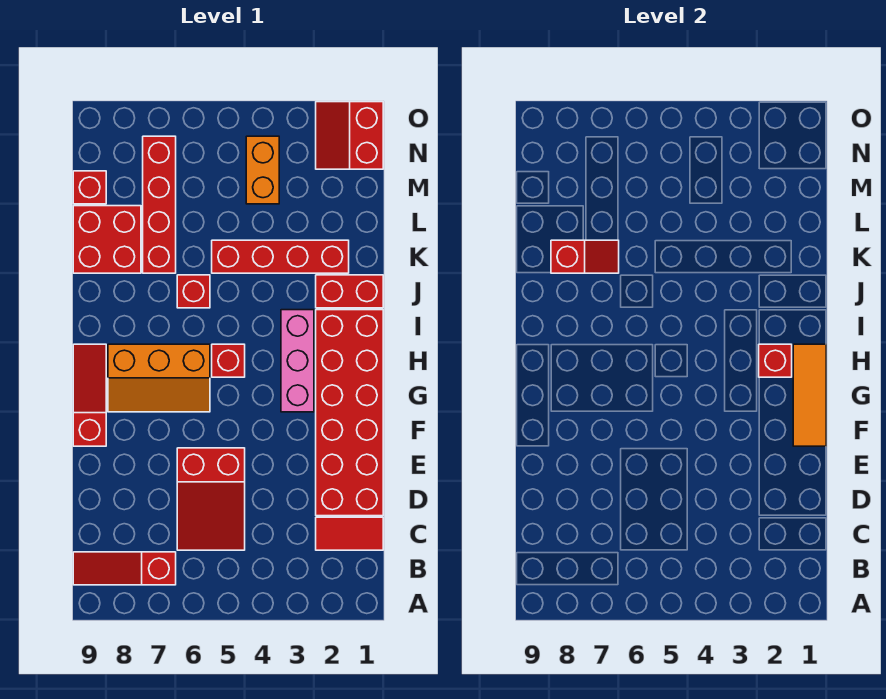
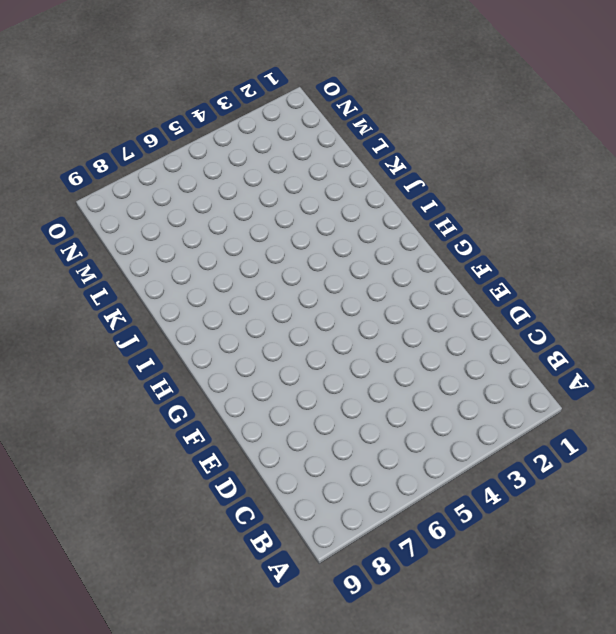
none -> red 1x3 slope [73,552,176,585]
none -> red 1x2 tile [316,517,383,550]
none -> red 2x3 slope [177,448,245,550]

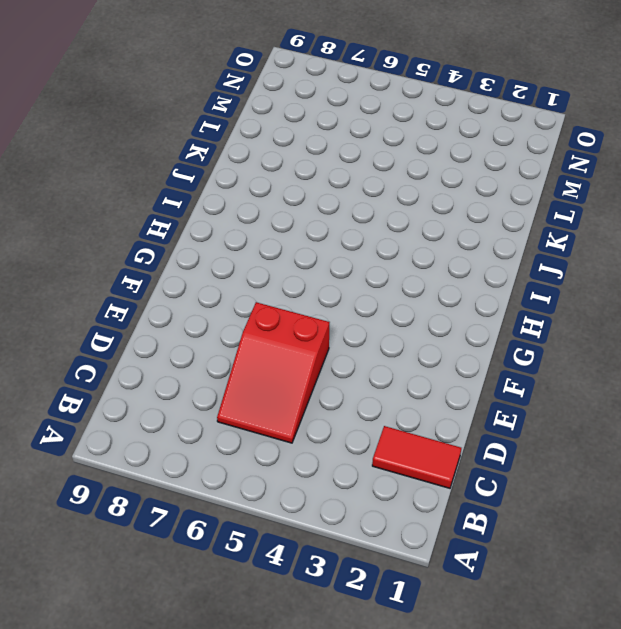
none -> red 1x3 slope [73,552,176,585]
none -> red 2x6 brick [316,310,383,516]
none -> red 1x3 slope [73,344,106,446]

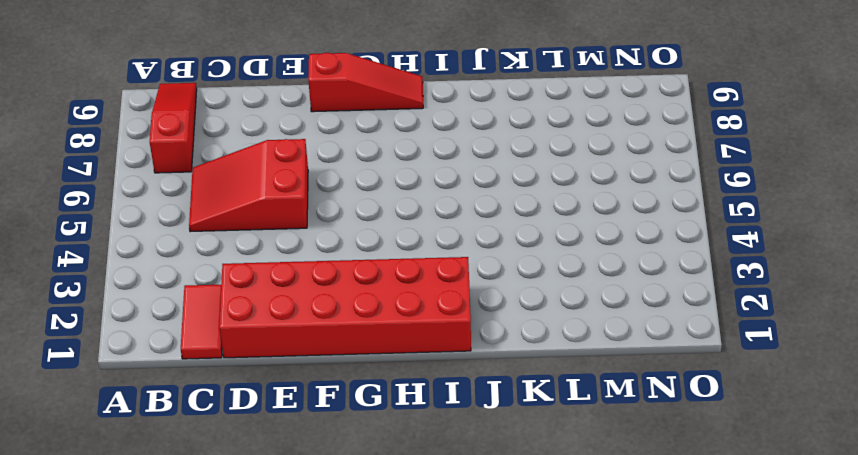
none -> pink 1x3 brick [281,310,314,412]
none -> orange 2x3 slope [108,344,210,412]
none -> red 1x1 brick [212,344,245,377]

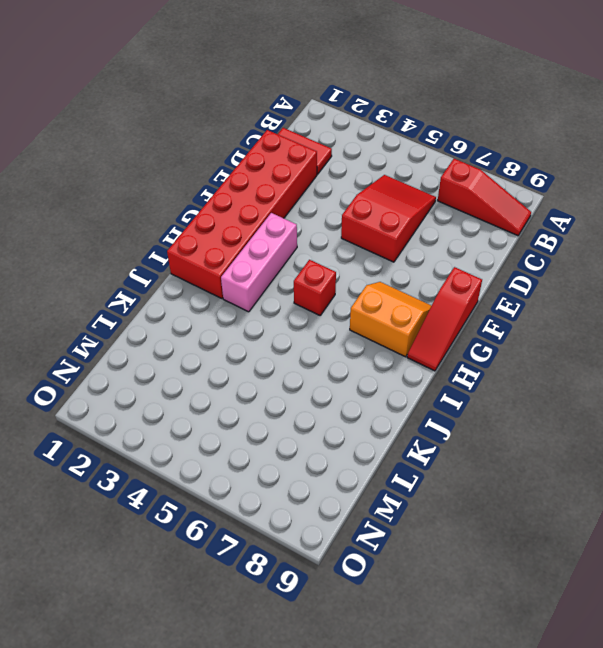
orange 2x2 slope [350,282,431,357] -> orange 2x3 slope [108,344,210,412]
none -> red 1x2 brick [316,275,383,308]
none -> red 1x1 brick [177,275,210,308]
none -> red 1x4 brick [212,240,349,273]

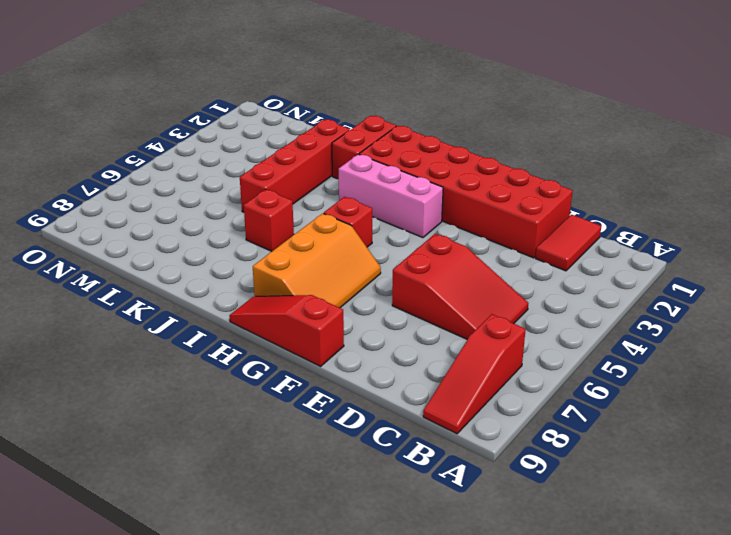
none -> red 1x4 brick [143,136,176,273]
none -> red 2x2 brick [73,206,141,273]
none -> orange 1x2 brick [246,136,279,204]

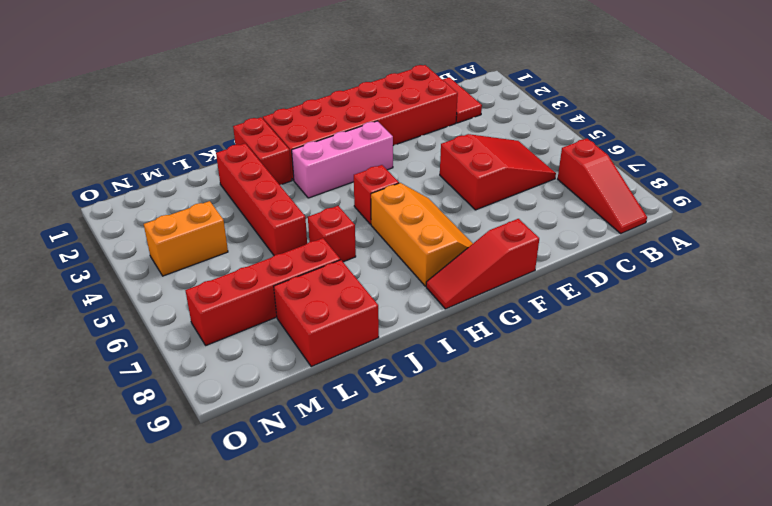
none -> red 1x1 brick [73,171,106,204]
none -> red 2x2 slope [316,102,383,169]
none -> orange 1x3 tile [793,344,826,446]

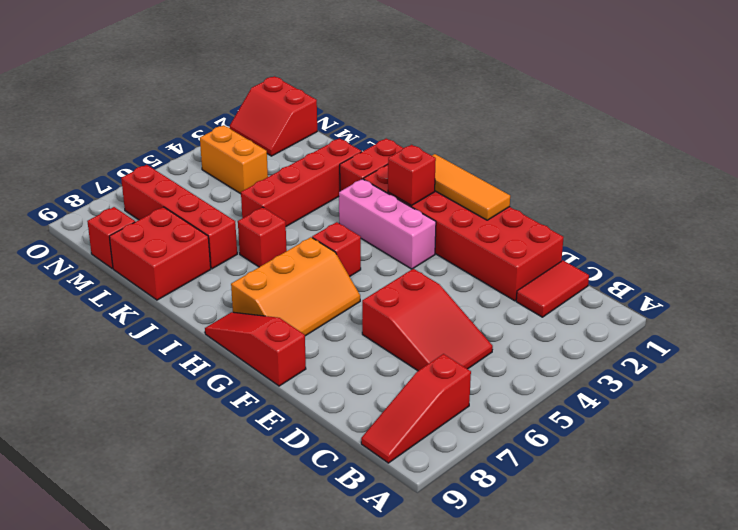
none -> red 1x2 slope [551,240,619,273]

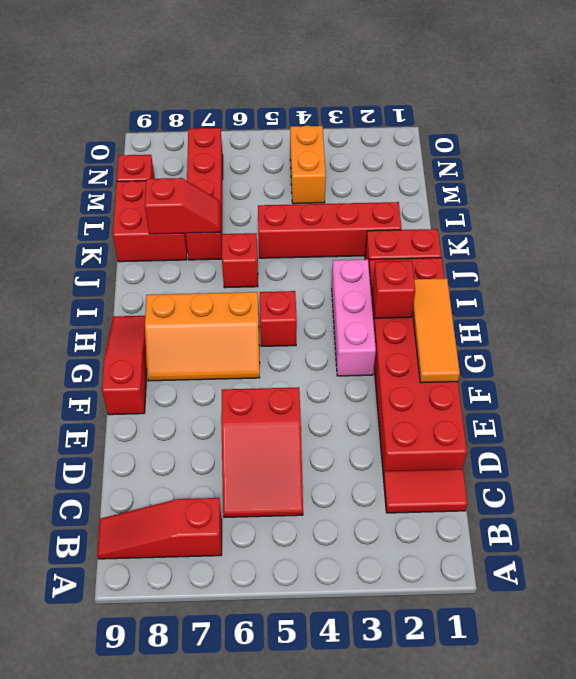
none -> red 2x2 slope [316,102,383,169]

